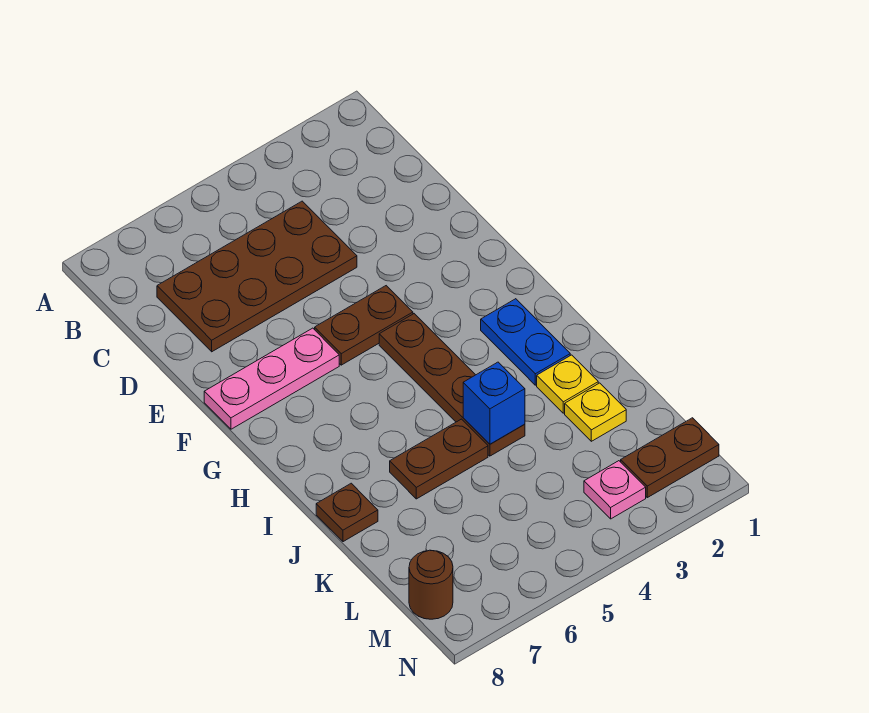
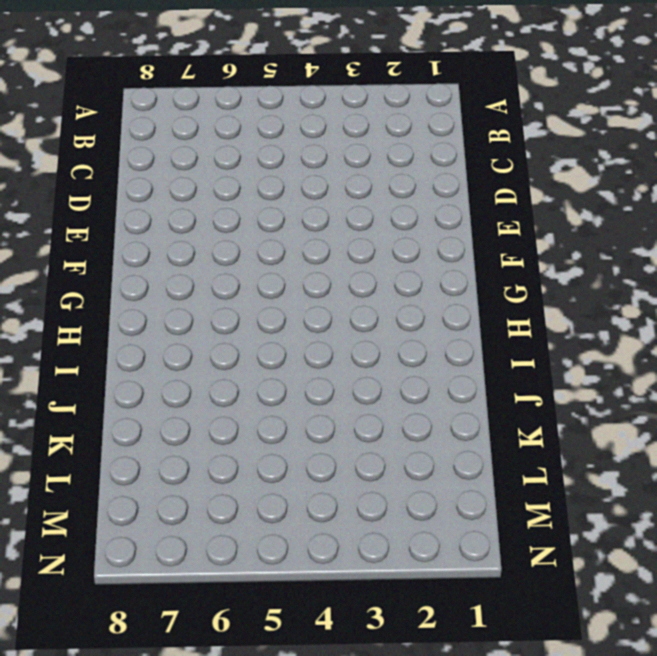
none -> brown 2x4 plate [157,201,357,352]
none -> brown 1x2 plate [315,286,413,365]
none -> pink 1x3 plate [204,328,339,429]

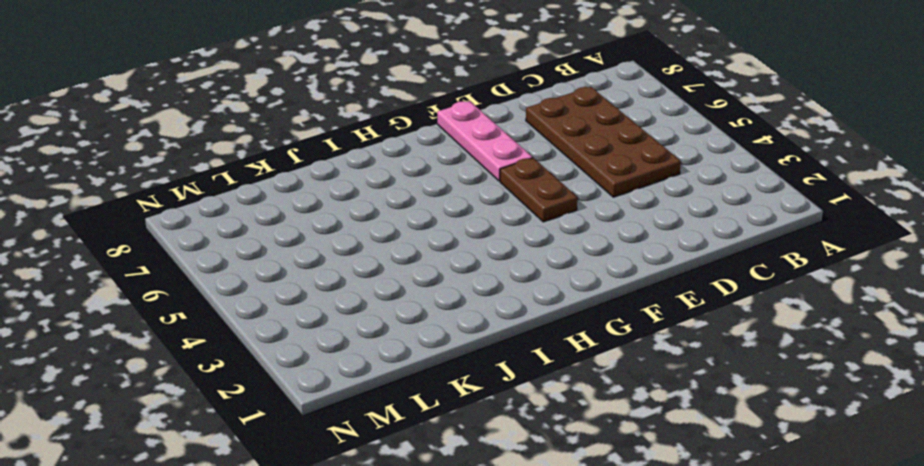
none -> brown 1x4 plate [379,314,525,456]
none -> blue 1x2 plate [481,299,570,385]
none -> yellow 1x1 plate [537,355,598,413]

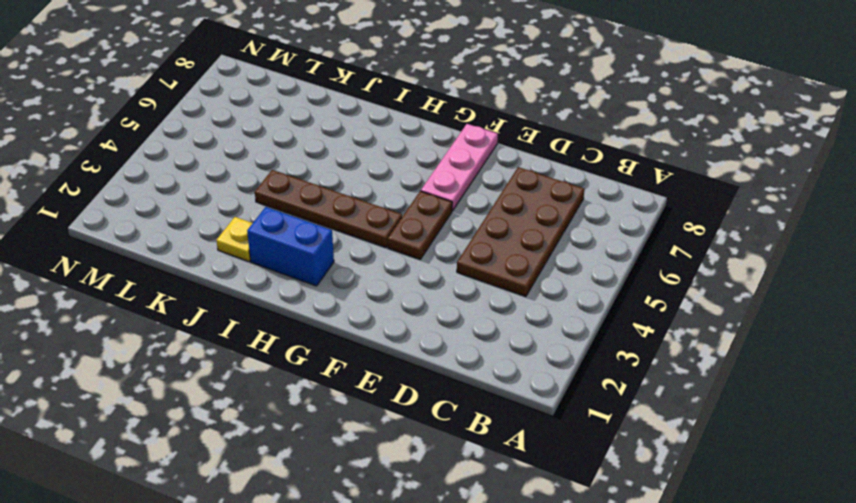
blue 1x2 brick [247,207,334,286] -> blue 1x2 plate [481,299,570,385]
none -> brown 1x2 plate [390,419,488,499]
none -> brown 1x1 plate [316,483,378,542]
none -> yellow 1x1 plate [565,383,626,441]

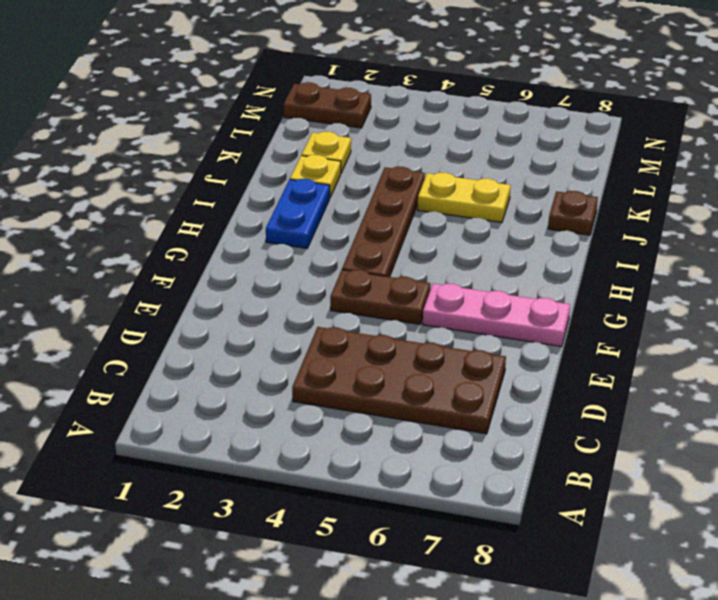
yellow 1x2 plate [418,173,511,223] -> brown 1x2 plate [390,419,488,499]
none -> pink 1x1 plate [584,461,646,519]
none -> brown 1x1 round brick [409,550,453,619]
none -> blue 1x1 brick [463,362,525,444]

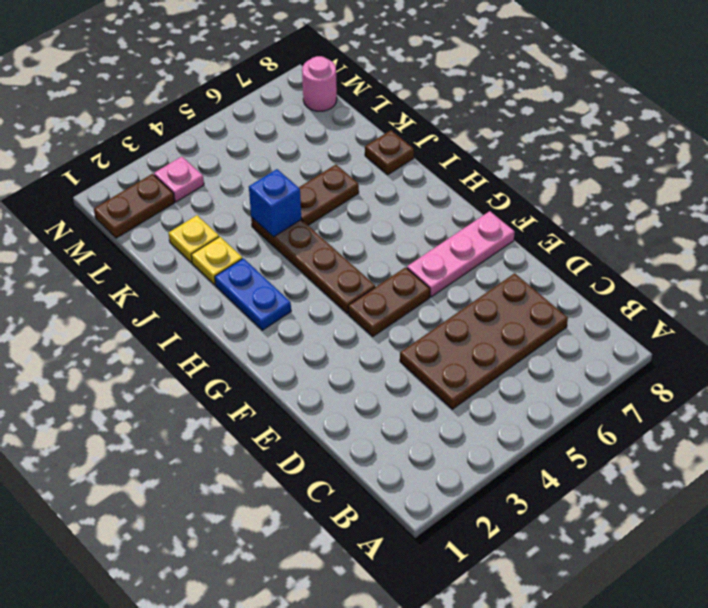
pink 1x1 round brick [302,56,337,111] -> brown 1x1 round brick [409,550,453,619]

